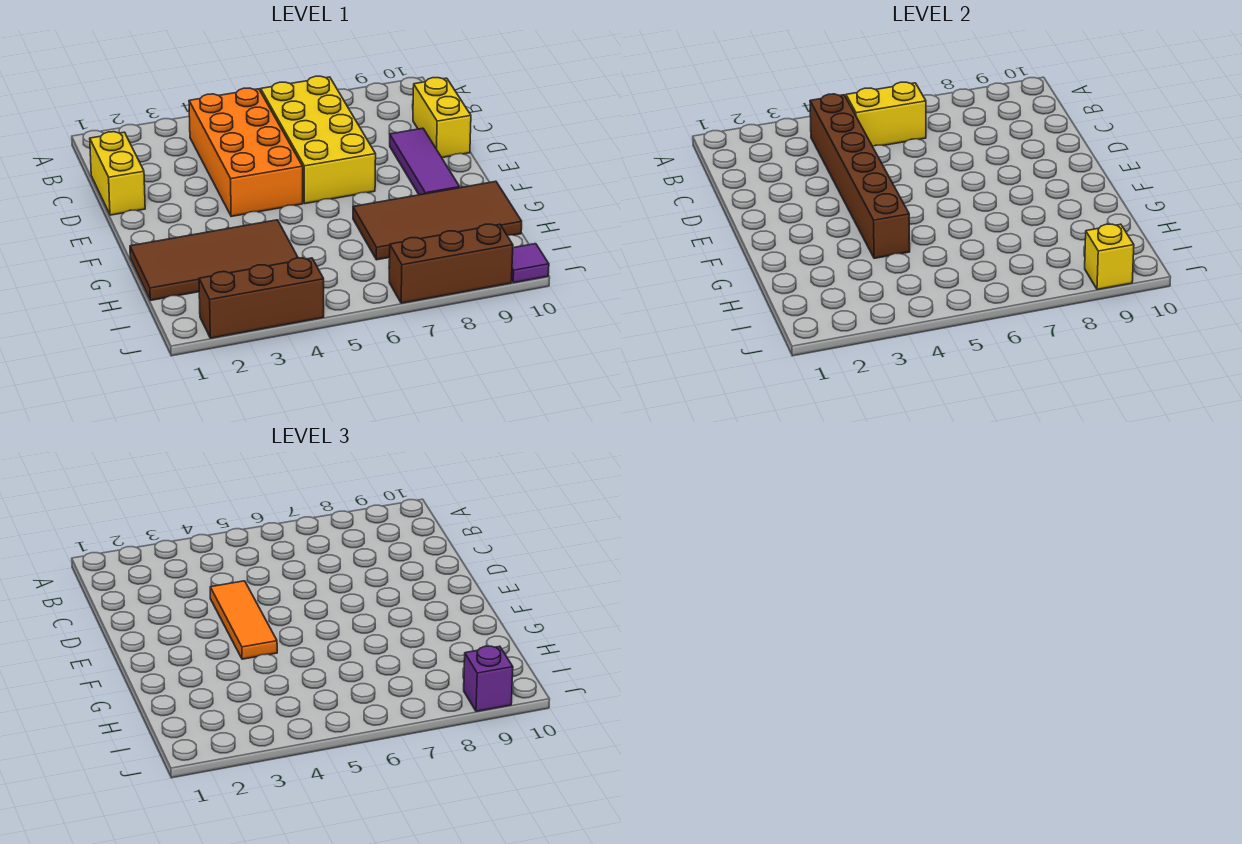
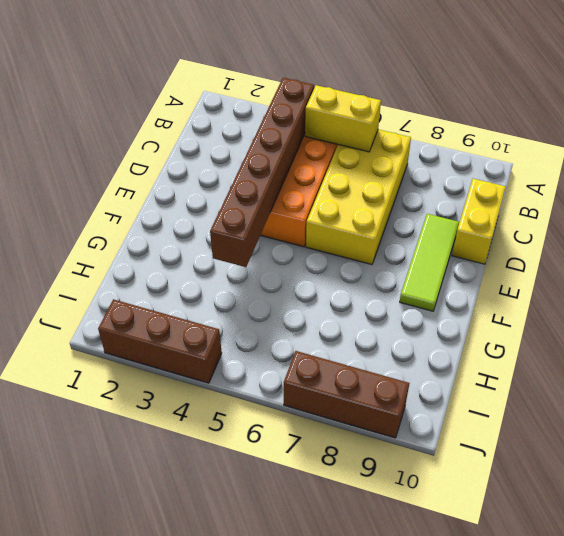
lime 1x3 tile [400,214,459,311] -> purple 1x3 tile [390,128,460,195]
none -> yellow 1x2 brick [90,132,145,215]
none -> brown 2x4 tile [130,220,298,300]
none -> brown 2x4 tile [353,181,522,260]

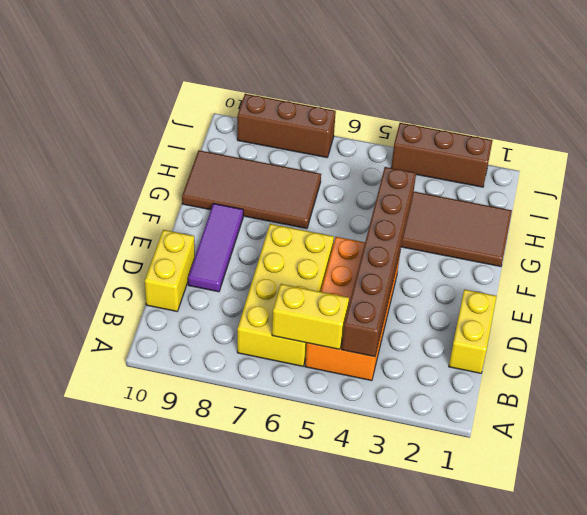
none -> purple 1x1 tile [512,244,549,283]
none -> yellow 1x1 brick [1085,224,1134,290]
none -> orange 1x3 tile [210,581,277,659]

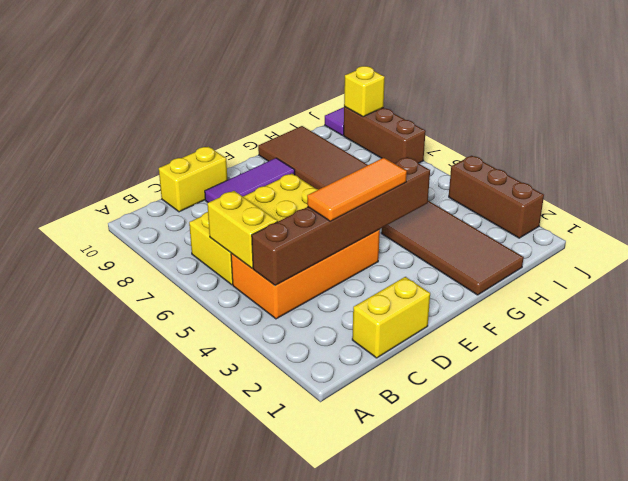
none -> purple 1x1 brick [464,646,513,712]

